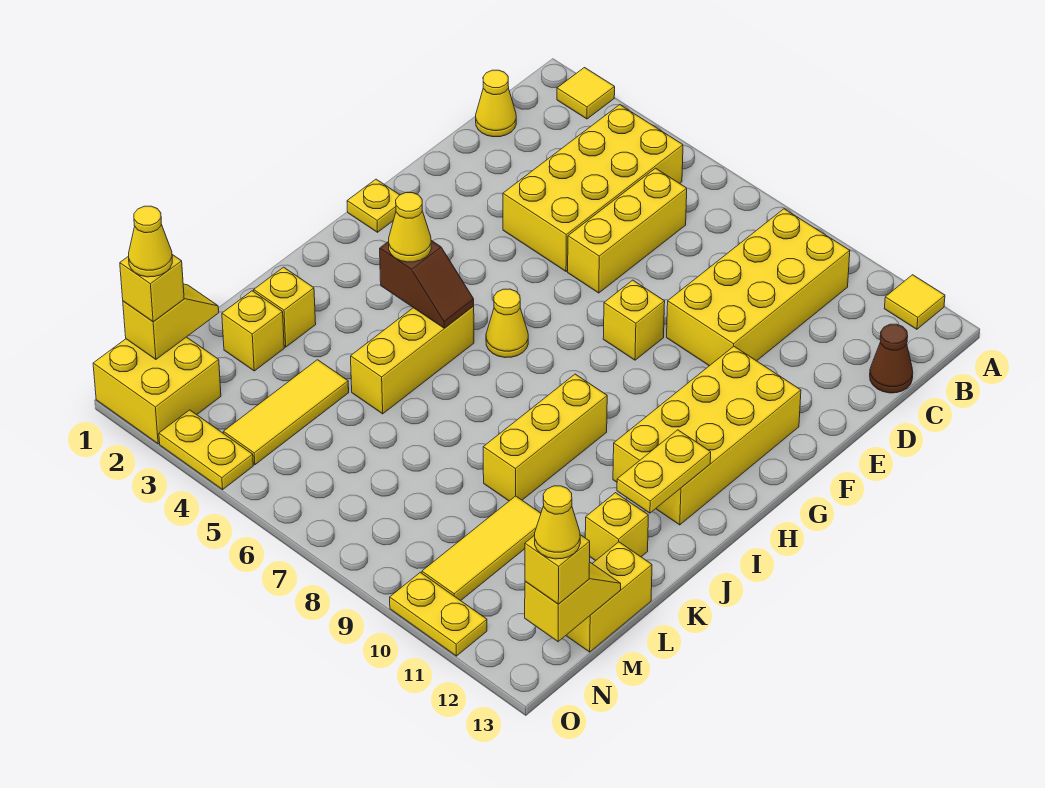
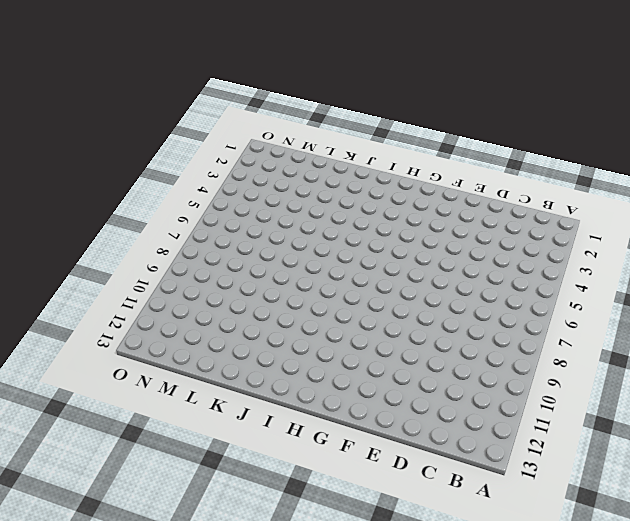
none -> yellow 1x1 tile [557,68,615,119]
none -> yellow 1x1 tile [884,275,945,329]
none -> yellow 2x4 brick [503,105,683,271]
none -> yellow 2x4 brick [667,209,850,366]

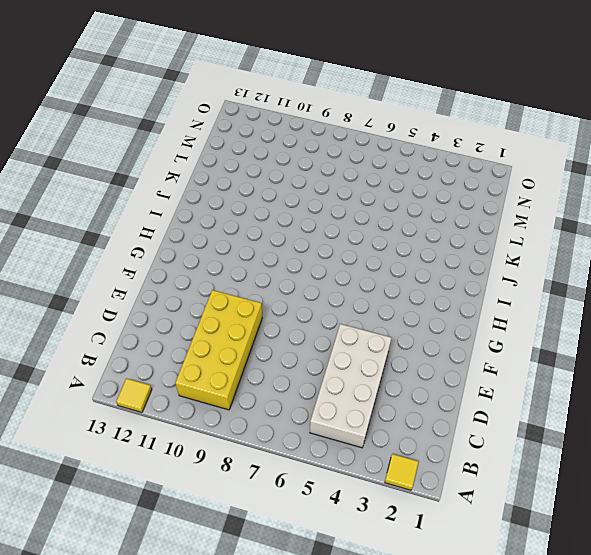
white 2x4 brick [310,324,391,448] -> yellow 2x4 brick [503,105,683,271]
none -> yellow 1x1 cone [476,70,516,137]
none -> yellow 1x3 brick [568,168,687,293]
none -> brown 1x1 cone [870,324,913,393]
none -> yellow 1x1 brick [603,280,665,360]

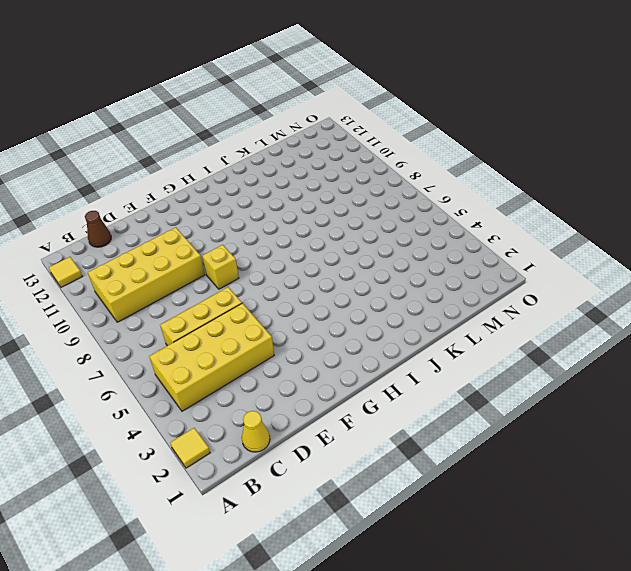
none -> yellow 2x4 brick [613,346,801,525]
none -> yellow 1x1 plate [347,179,399,232]
none -> yellow 1x1 cone [486,289,528,358]
none -> yellow 1x3 brick [351,306,474,414]

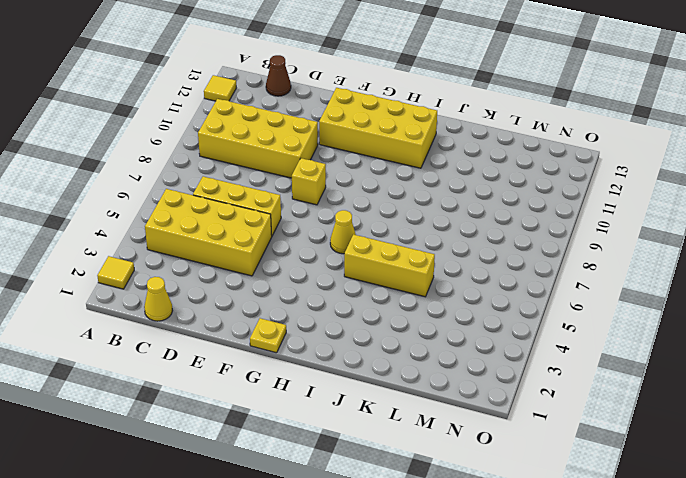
none -> yellow 1x3 brick [483,374,607,501]
none -> yellow 1x1 brick [254,267,316,347]
none -> yellow 1x1 brick [585,493,648,561]
none -> yellow 1x1 brick [222,291,284,371]

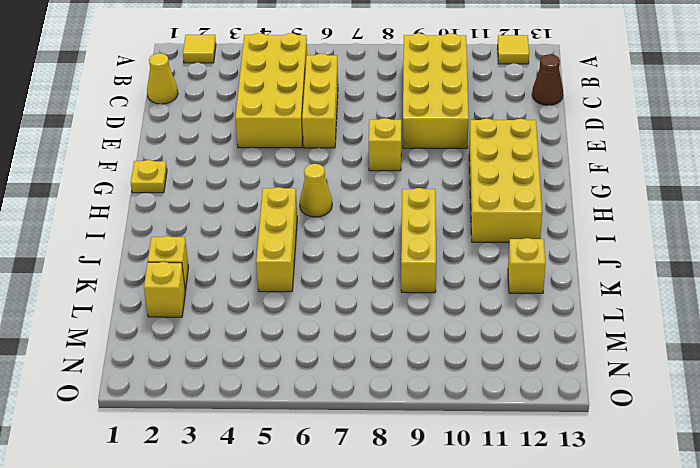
none -> yellow 1x3 tile [223,360,349,465]
none -> yellow 1x3 tile [422,496,541,601]
none -> yellow 1x2 brick [566,542,652,652]
none -> yellow 2x2 brick [93,337,221,444]

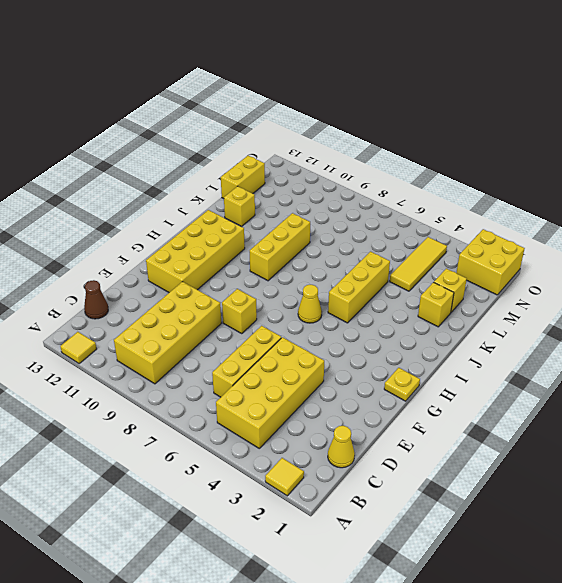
none -> yellow 1x3 tile [422,496,541,601]
none -> yellow 1x2 plate [159,410,253,490]
none -> yellow 1x2 plate [390,572,487,656]
none -> brown 1x2 slope [380,240,474,328]

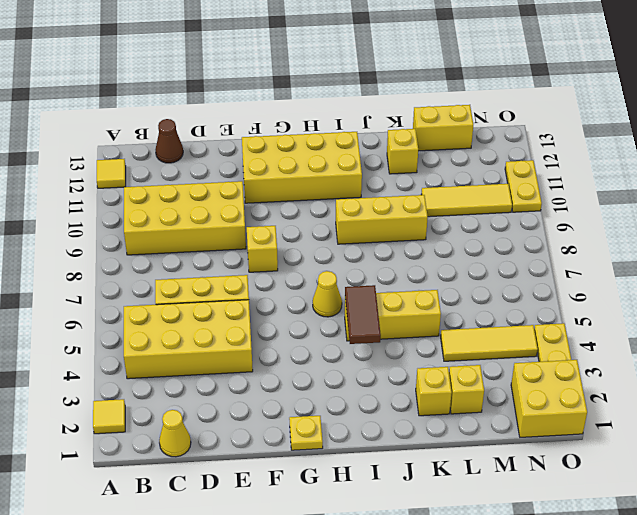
brown 1x2 tile [345,285,381,344] -> brown 1x2 slope [380,240,474,328]
none -> yellow 1x2 plate [617,430,711,513]
none -> yellow 1x2 slope [123,284,219,359]
none -> yellow 1x2 slope [525,563,621,642]
none -> yellow 1x1 cone [389,193,431,262]

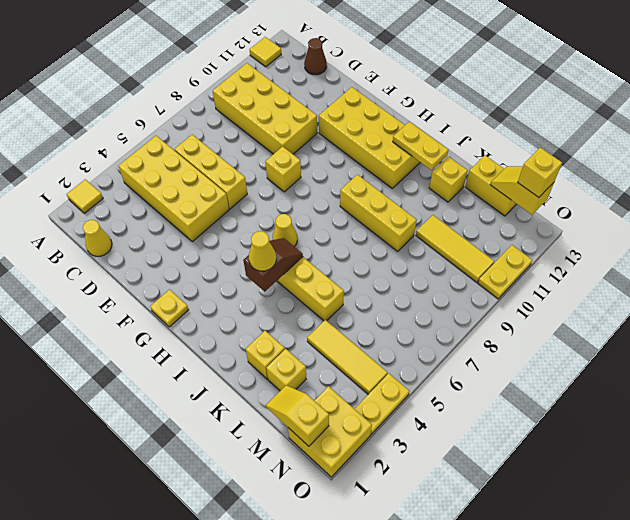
none -> yellow 1x1 brick [120,255,184,322]
none -> yellow 1x1 cone [129,206,172,277]
none -> yellow 1x1 cone [535,486,580,559]

